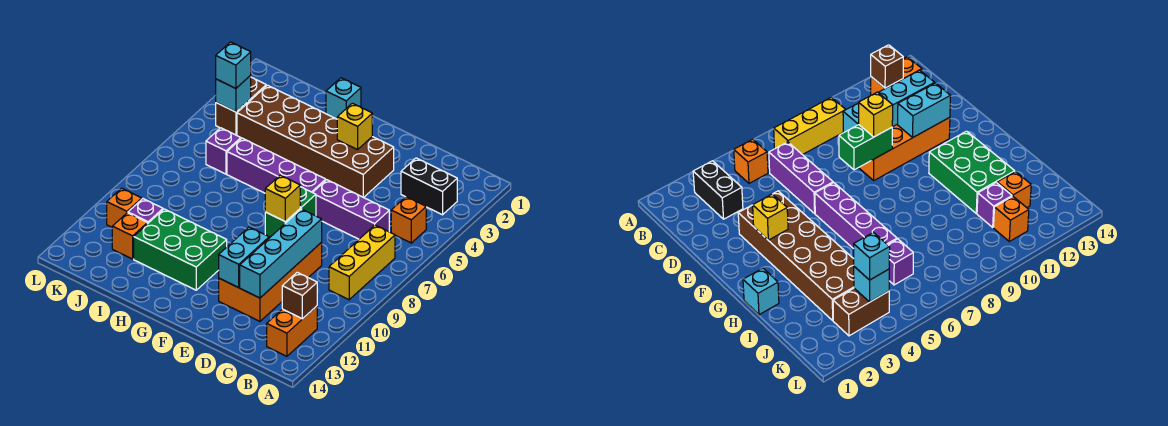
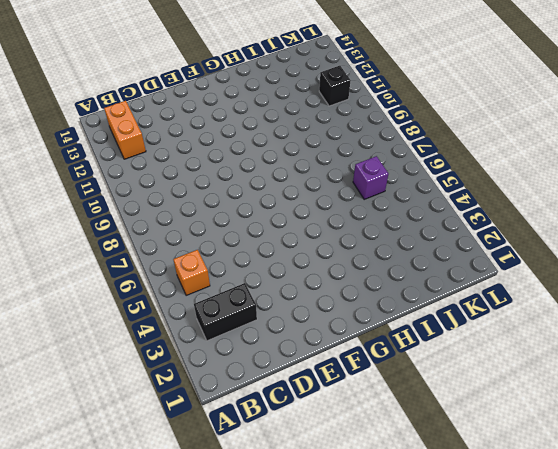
black 1x1 brick [319,66,351,106] -> orange 1x1 brick [107,188,142,227]
none -> yellow 1x3 brick [329,225,395,300]
none -> purple 1x3 brick [313,180,389,239]
none -> orange 2x4 brick [219,243,322,321]

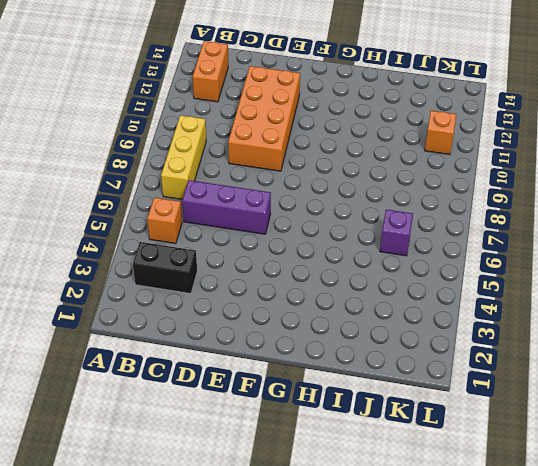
none -> brown 2x6 brick [237,85,394,197]
none -> purple 1x4 brick [227,138,326,193]
none -> green 2x3 brick [134,209,227,290]

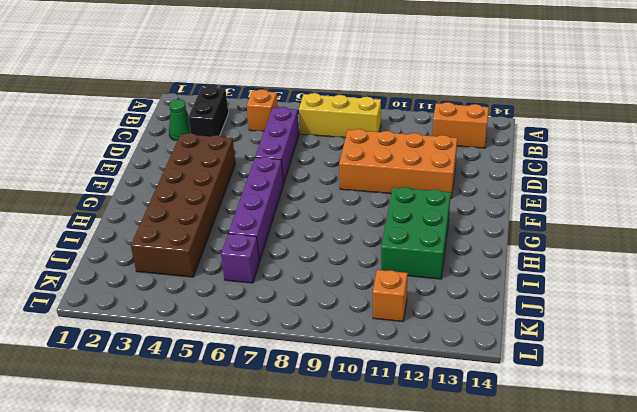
green 1x1 cone [169,99,190,141] -> none
none -> cyan 1x1 brick [326,78,361,119]
none -> purple 1x1 brick [128,199,163,224]
none -> orange 1x1 brick [112,213,147,259]

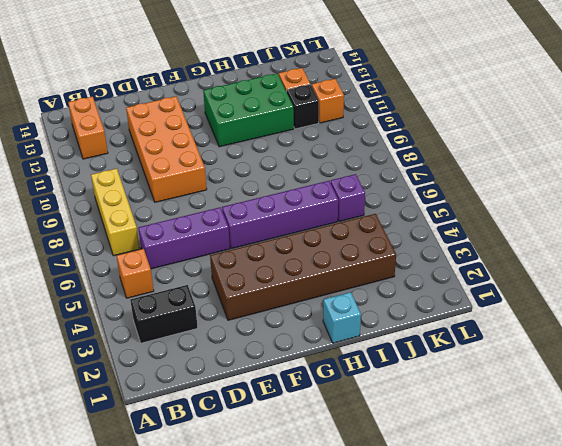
black 1x1 brick [287,84,319,129] -> purple 1x1 brick [128,199,163,224]
none -> brown 1x2 brick [216,78,266,135]
none -> brown 1x1 brick [282,272,317,319]
none -> cyan 1x4 brick [240,209,322,298]

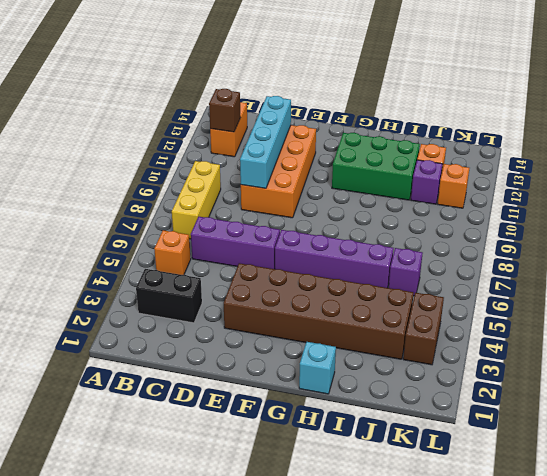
none -> green 1x2 brick [265,187,316,238]
none -> cyan 1x2 brick [219,227,269,288]
none -> yellow 1x1 brick [337,103,372,150]

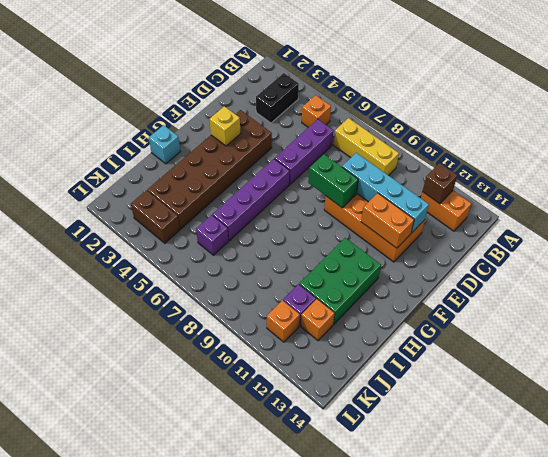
orange 1x2 brick [361,193,414,248] -> cyan 1x2 brick [219,227,269,288]
none -> cyan 1x1 brick [216,76,251,112]
none -> yellow 1x1 brick [265,175,300,222]
none -> cyan 1x1 brick [216,42,251,88]

